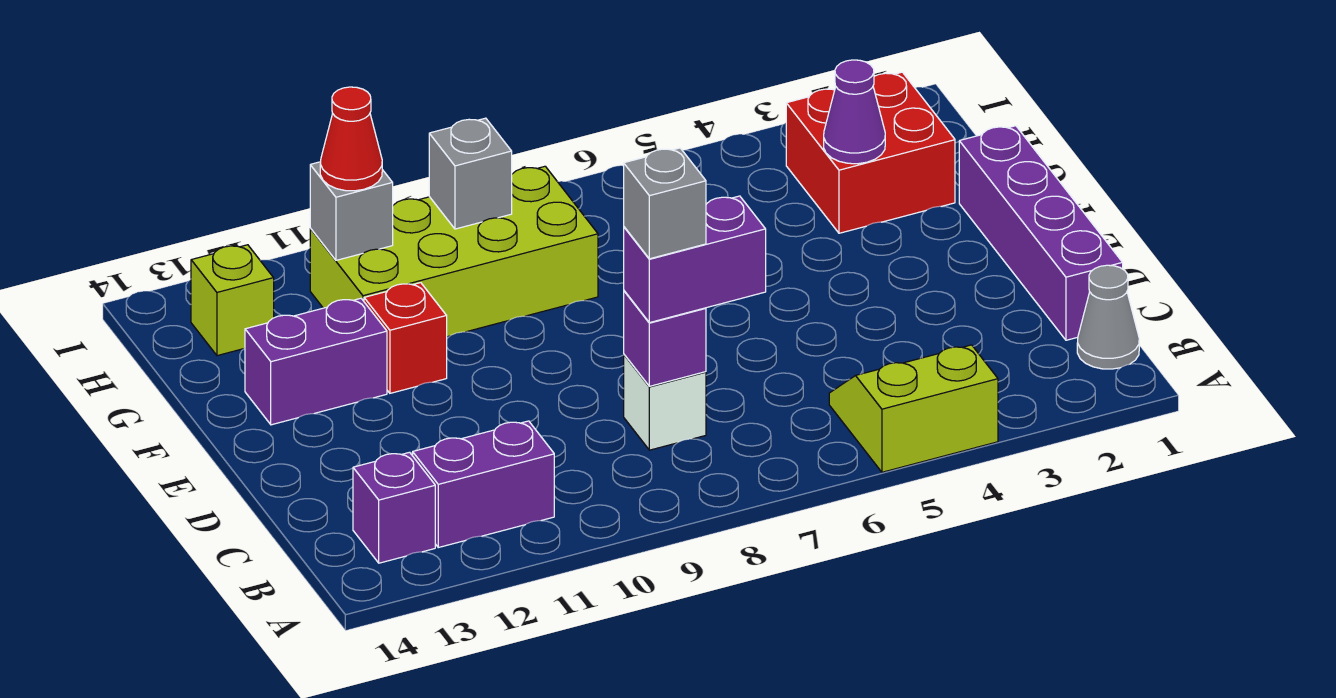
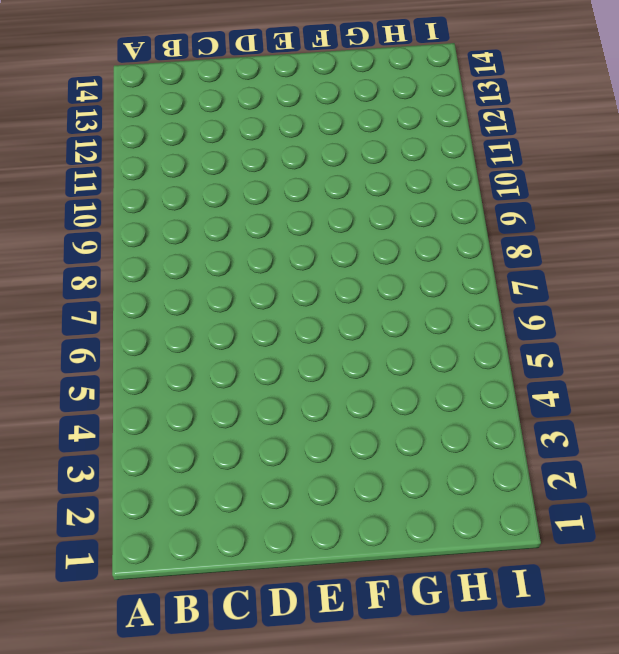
none -> lime 2x2 slope [829,345,998,472]
none -> grey 1x1 cone [1077,265,1139,369]
none -> purple 1x2 brick [413,421,554,548]

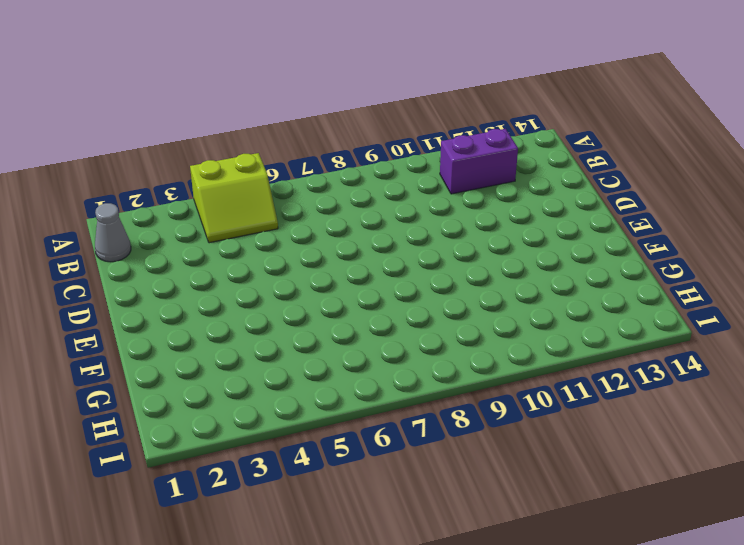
none -> purple 1x1 brick [353,452,435,563]
none -> purple 1x4 brick [959,126,1123,340]
none -> white 1x1 brick [624,355,706,450]

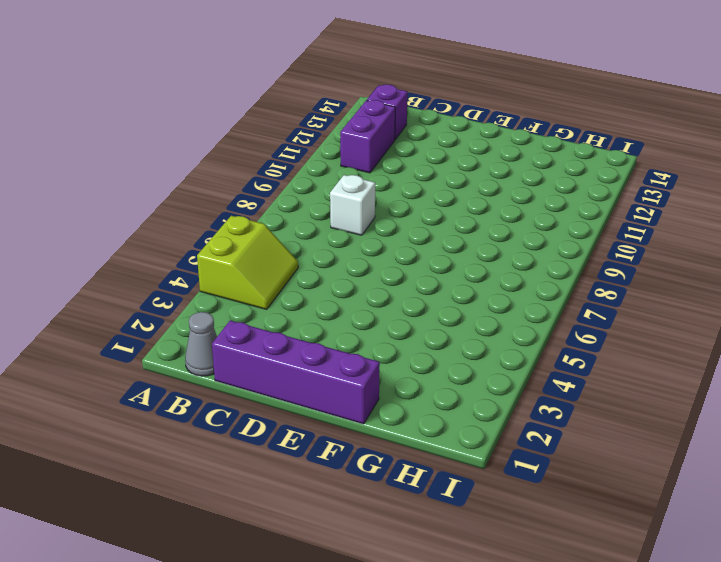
none -> red 1x1 brick [364,283,447,393]
none -> purple 1x2 brick [245,298,387,425]
none -> red 2x2 brick [786,72,955,233]

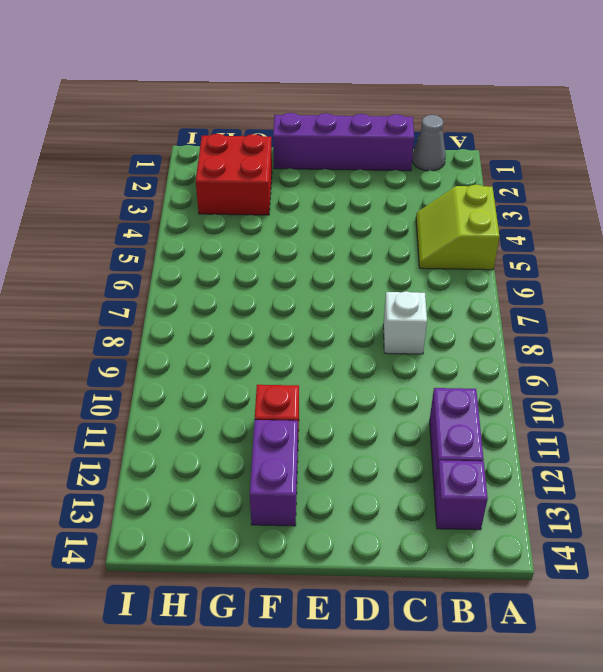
none -> lime 2x4 brick [310,166,598,337]
none -> lime 1x1 brick [191,245,274,356]
none -> purple 1x1 brick [624,291,706,386]

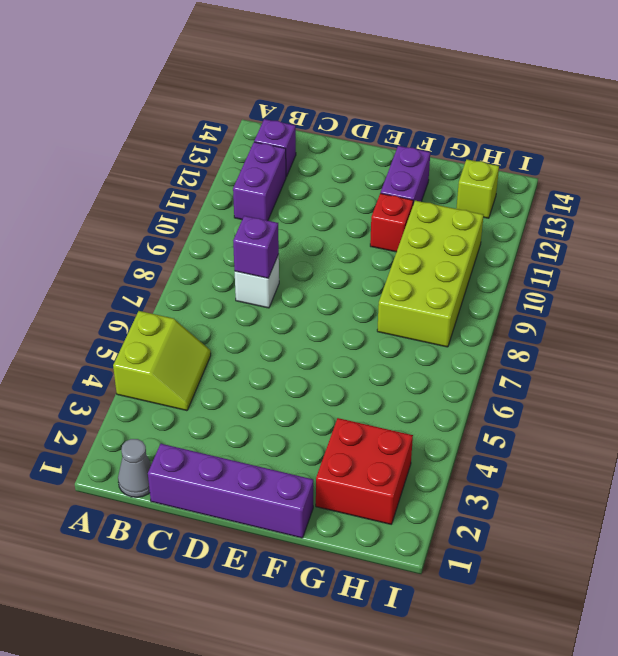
none -> purple 1x1 cone [824,60,885,164]
none -> grey 1x1 brick [429,118,512,229]
none -> grey 1x1 brick [310,162,393,260]

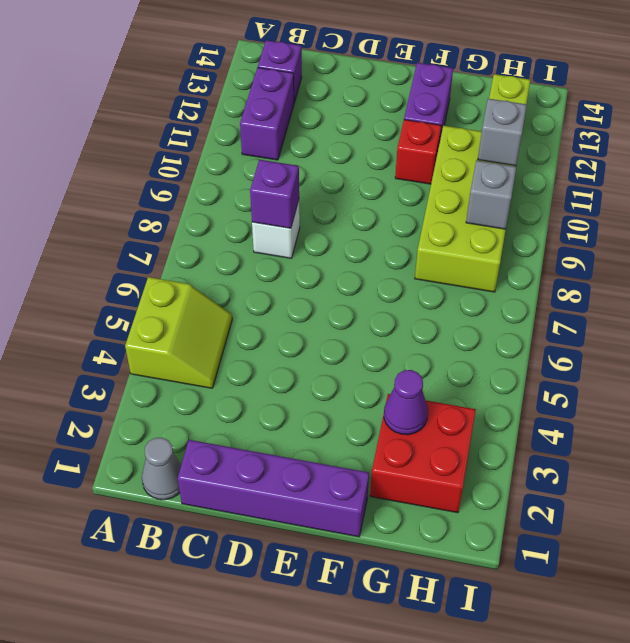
none -> purple 1x2 brick [624,196,766,323]
none -> red 1x1 cone [320,87,382,191]
none -> grey 1x1 brick [624,148,706,259]

